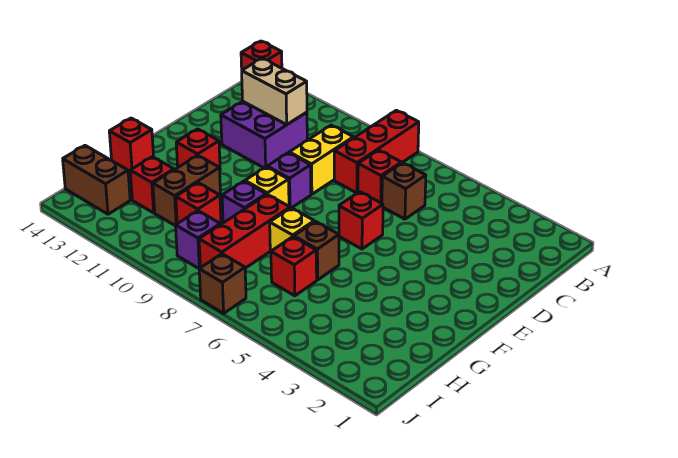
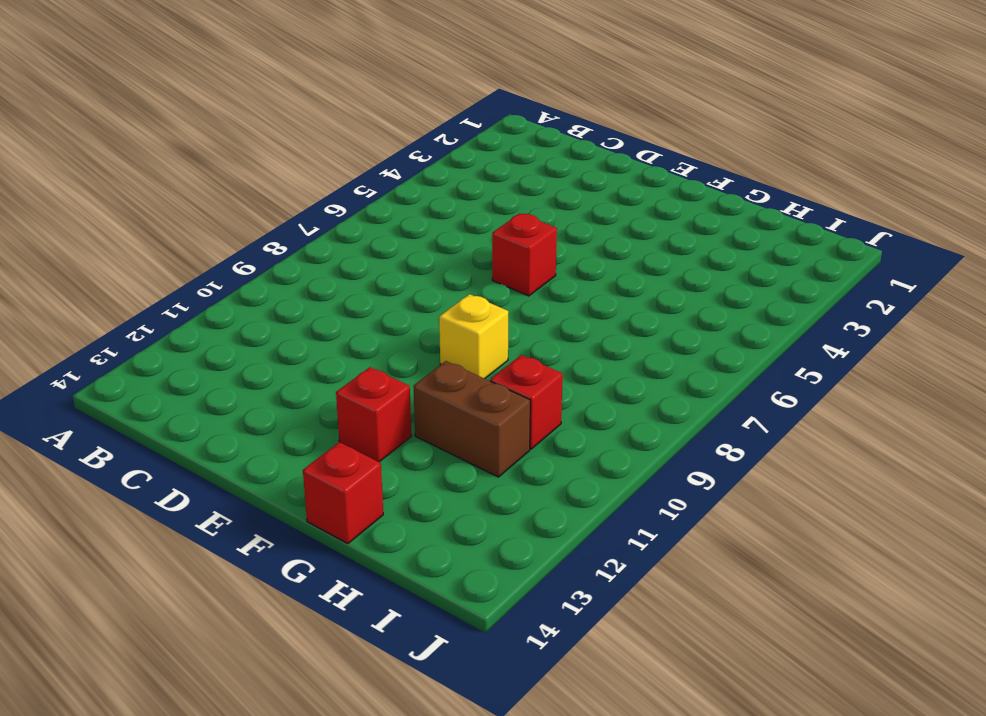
none -> red 1x3 brick [334,110,419,193]
none -> red 1x1 brick [241,41,282,70]
none -> brown 1x1 brick [382,163,426,219]

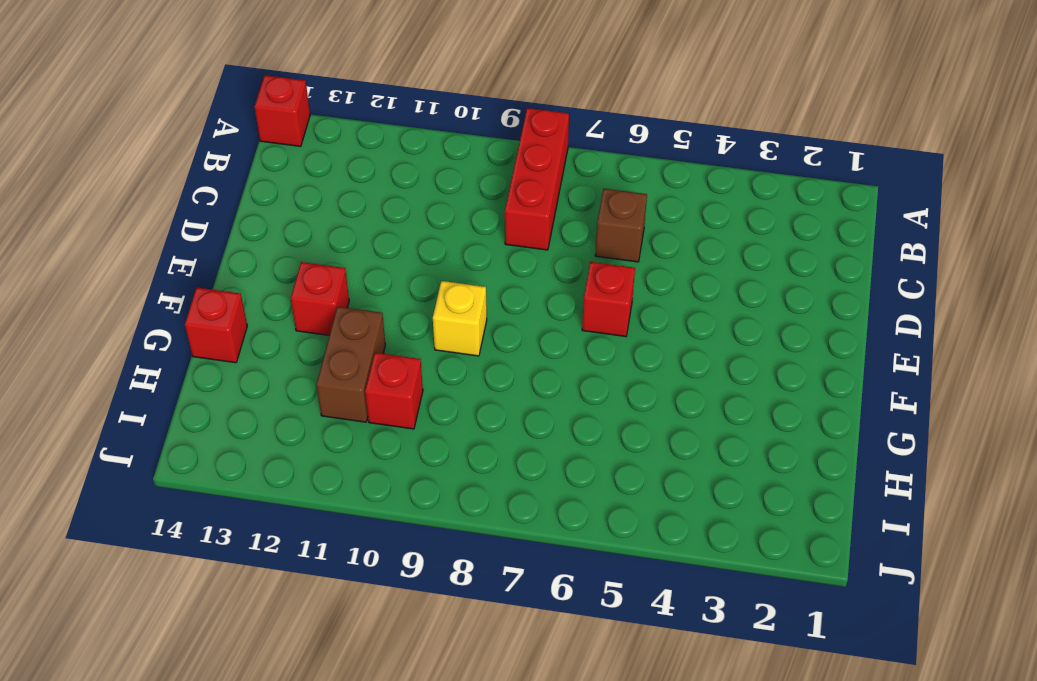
none -> red 1x1 brick [358,150,401,203]
none -> yellow 1x2 brick [289,125,354,194]
none -> purple 2x2 brick [221,101,307,168]

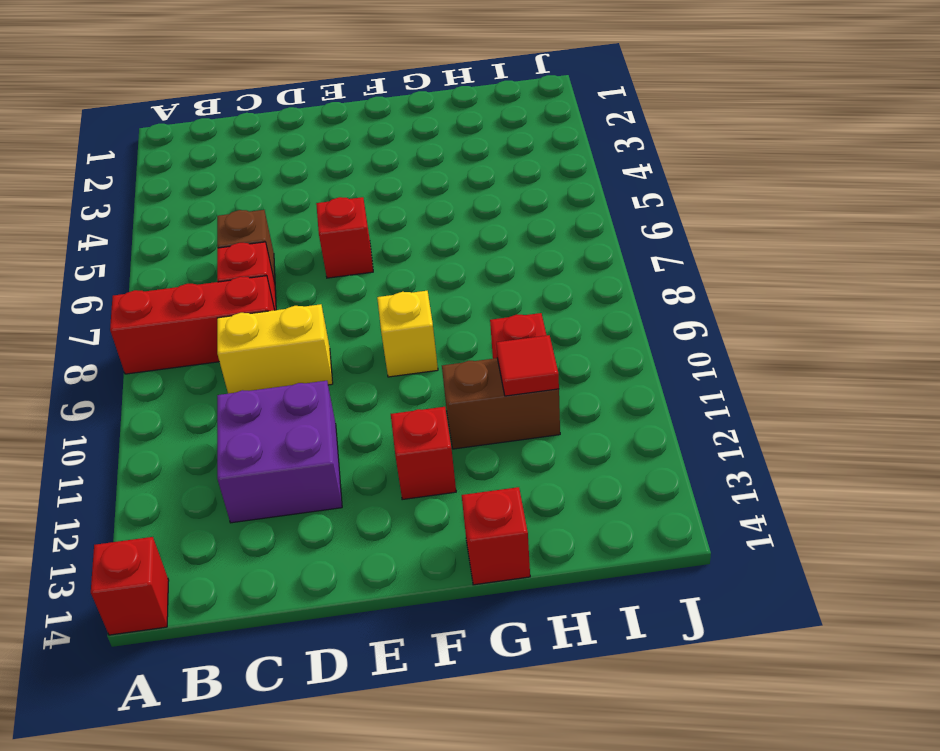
red 1x1 tile [496,335,559,396] -> none
none -> purple 1x1 brick [267,153,311,208]
none -> brown 1x1 brick [294,221,339,280]
none -> yellow 1x1 brick [270,208,314,253]

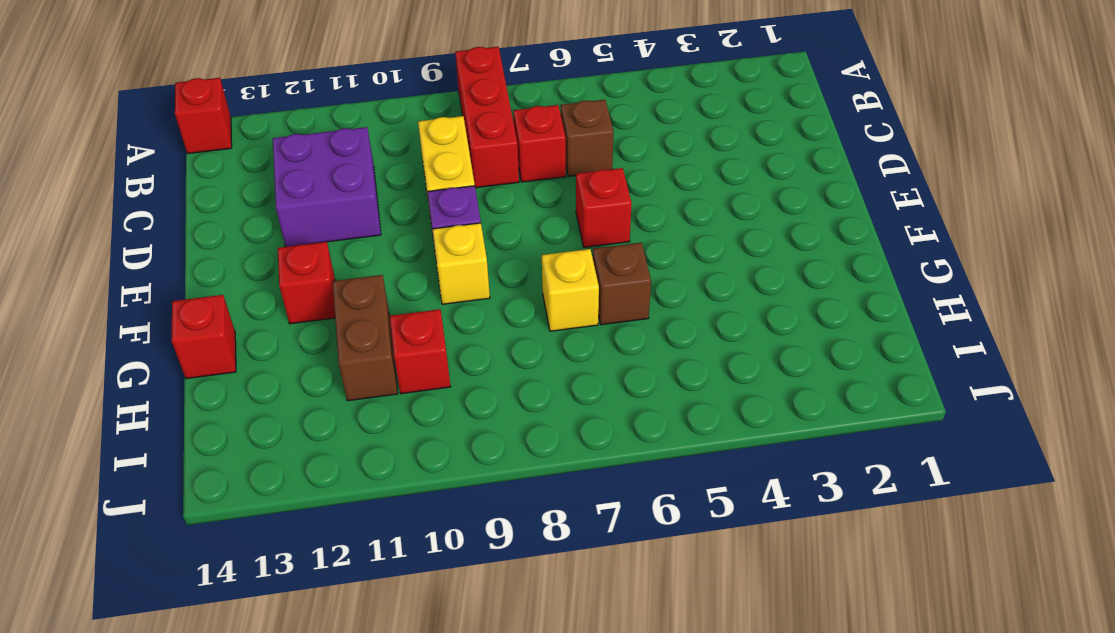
none -> red 1x3 brick [199,194,290,268]
none -> purple 1x1 brick [222,181,266,223]
none -> red 1x1 brick [271,237,317,296]

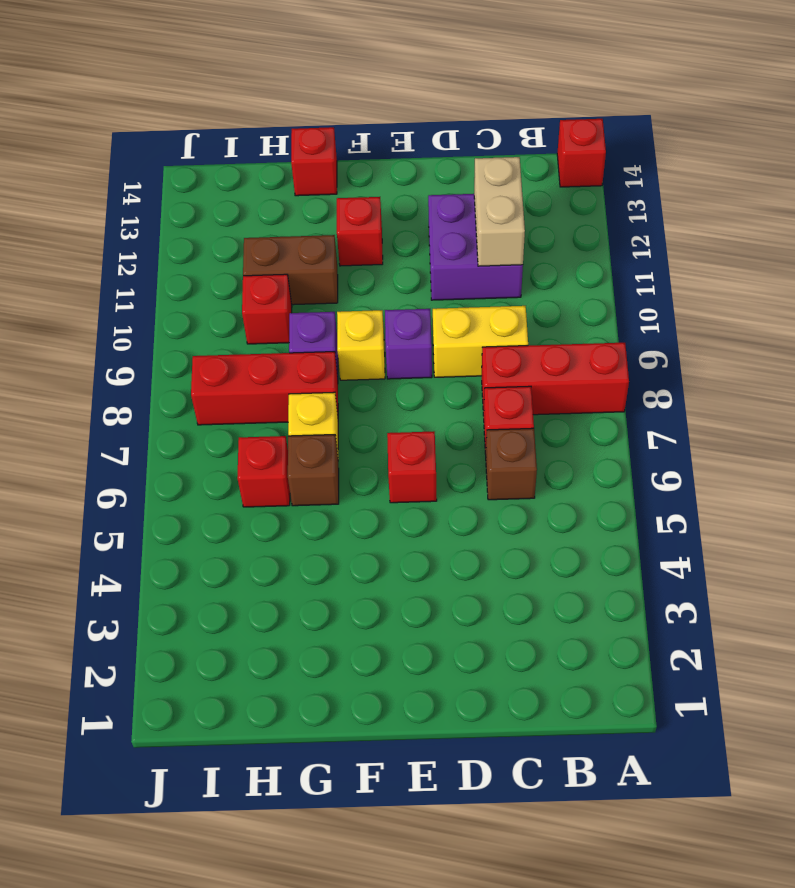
none -> red 1x1 brick [130,157,174,213]
none -> purple 1x1 brick [176,211,220,268]
none -> brown 1x2 brick [63,146,130,214]

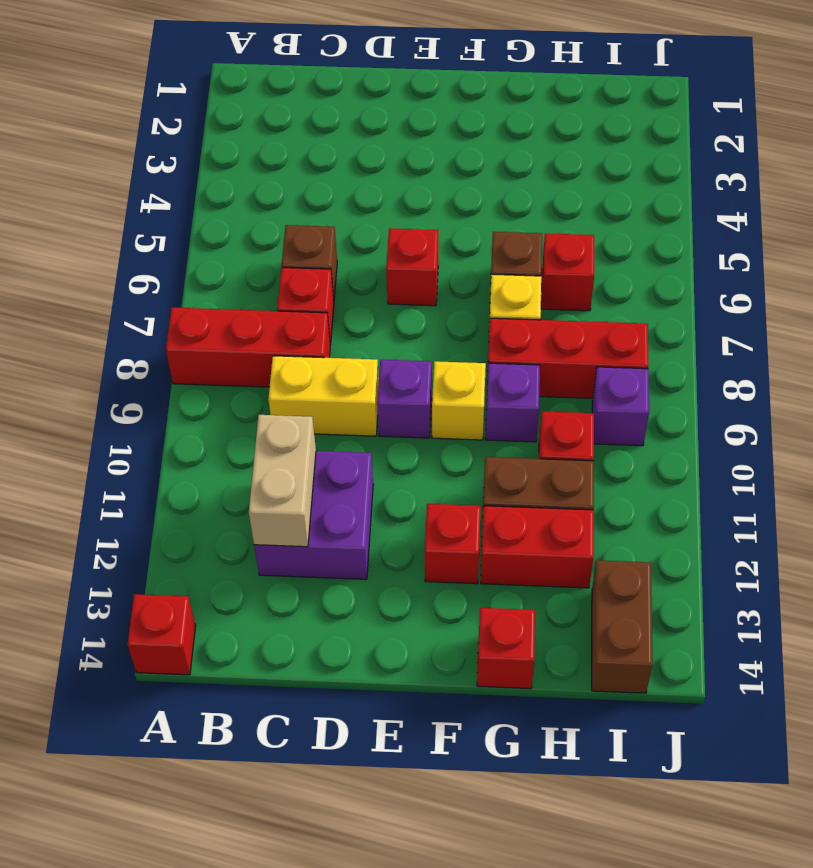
red 1x2 brick [481,506,594,588] -> red 1x1 brick [130,157,174,213]
none -> brown 1x1 brick [199,254,246,313]

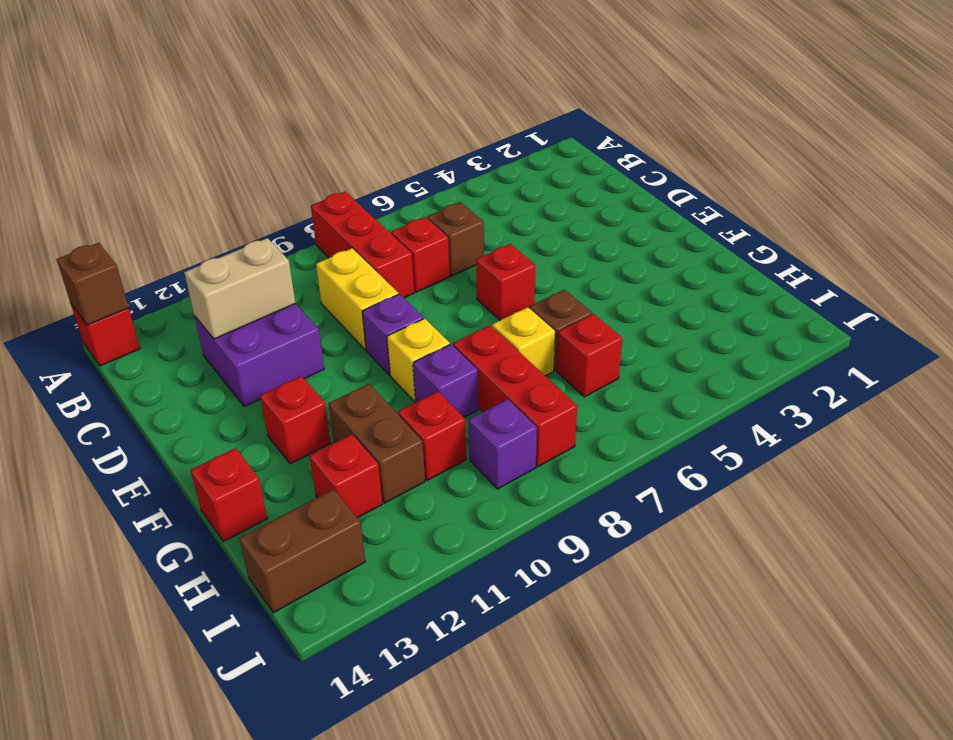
brown 1x1 brick [57,243,129,325] -> brown 1x1 brick moved to [199,254,246,313]

